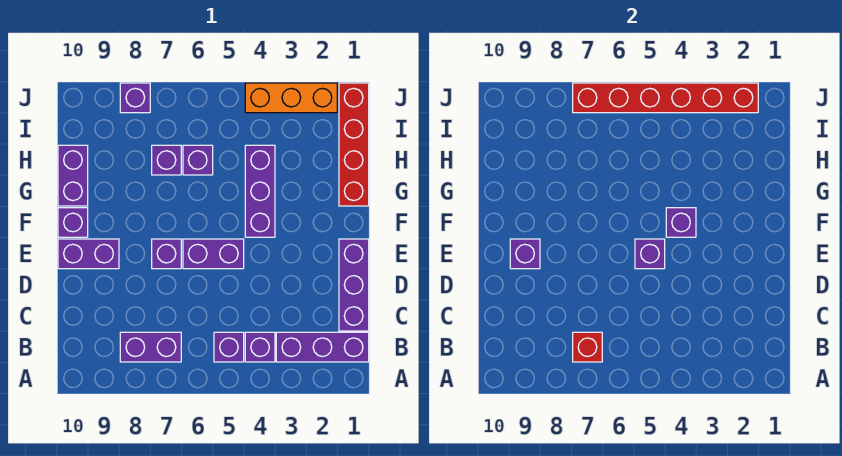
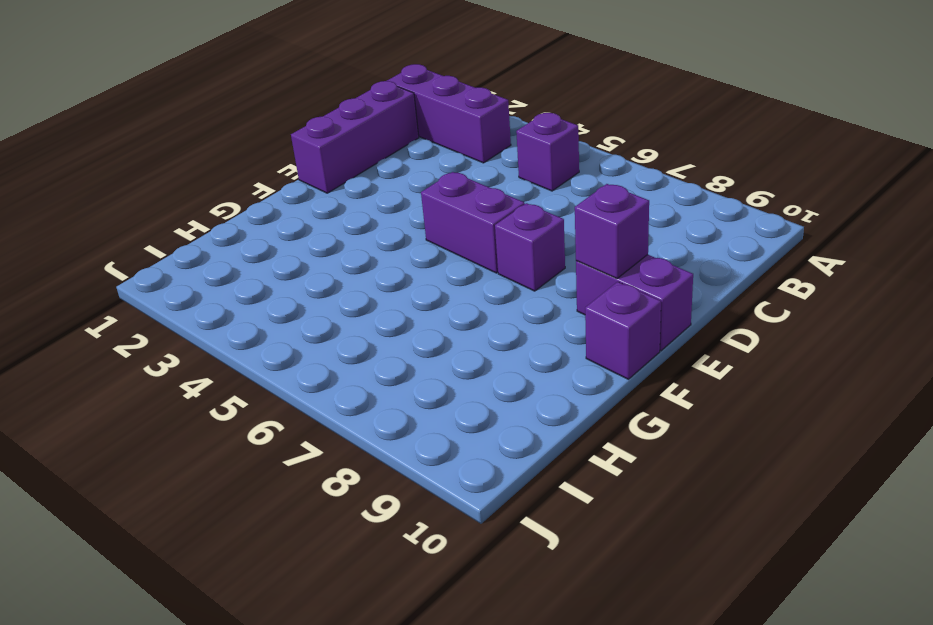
none -> purple 1x1 brick [245,332,275,362]
none -> purple 1x2 brick [120,332,181,362]
none -> purple 1x3 brick [245,145,275,237]

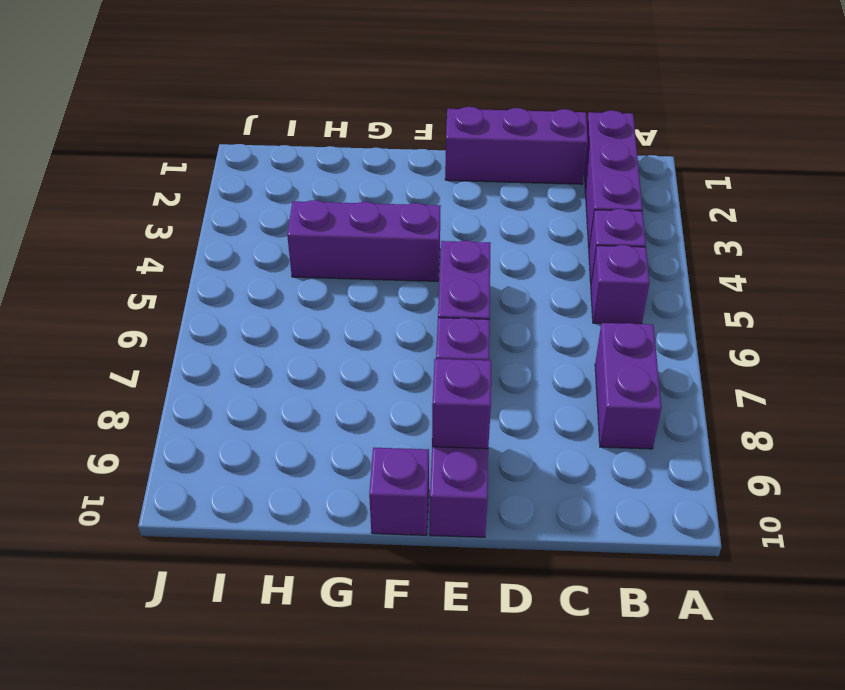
none -> red 1x4 brick [339,83,369,206]
none -> purple 1x2 brick [58,145,88,206]
none -> purple 1x1 brick [183,145,213,175]

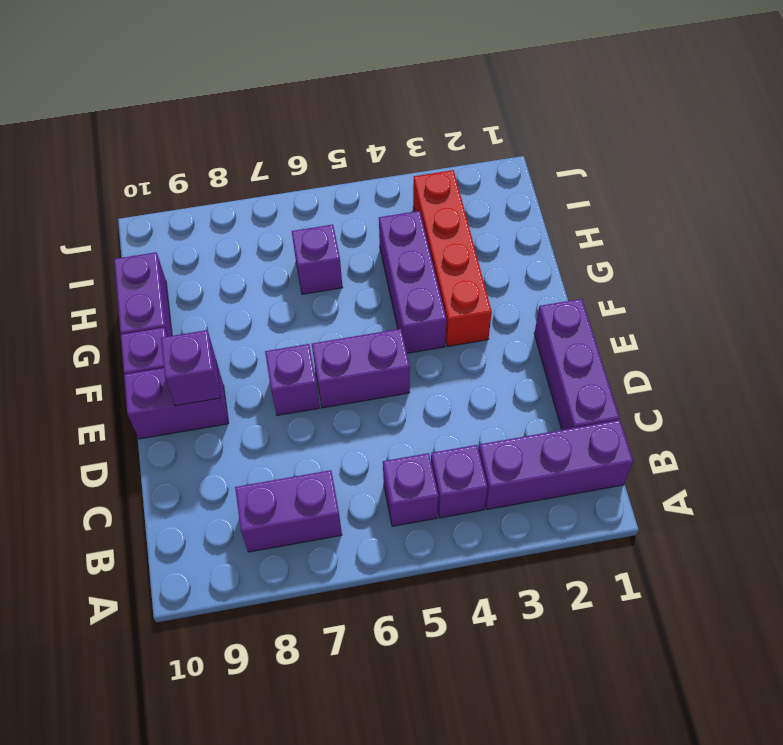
red 1x4 brick [413,170,492,347] -> red 1x4 brick moved to [339,83,369,206]
none -> purple 1x1 brick [152,145,181,175]
none -> orange 1x3 brick [245,83,337,113]
none -> purple 1x1 brick [120,83,150,113]

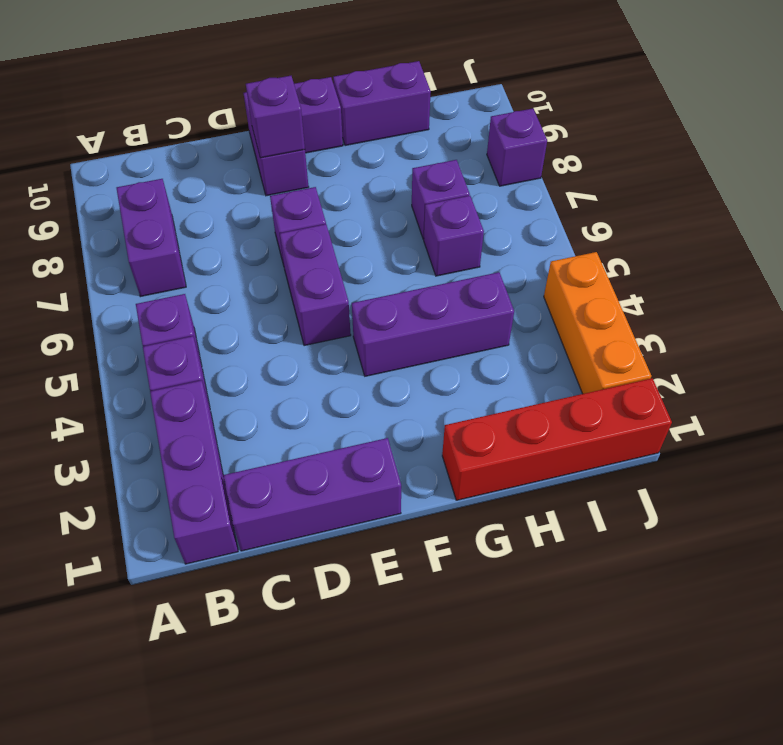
none -> red 1x1 brick [573,332,602,362]
none -> purple 1x1 brick [635,239,665,269]
none -> purple 1x1 brick [666,208,696,237]

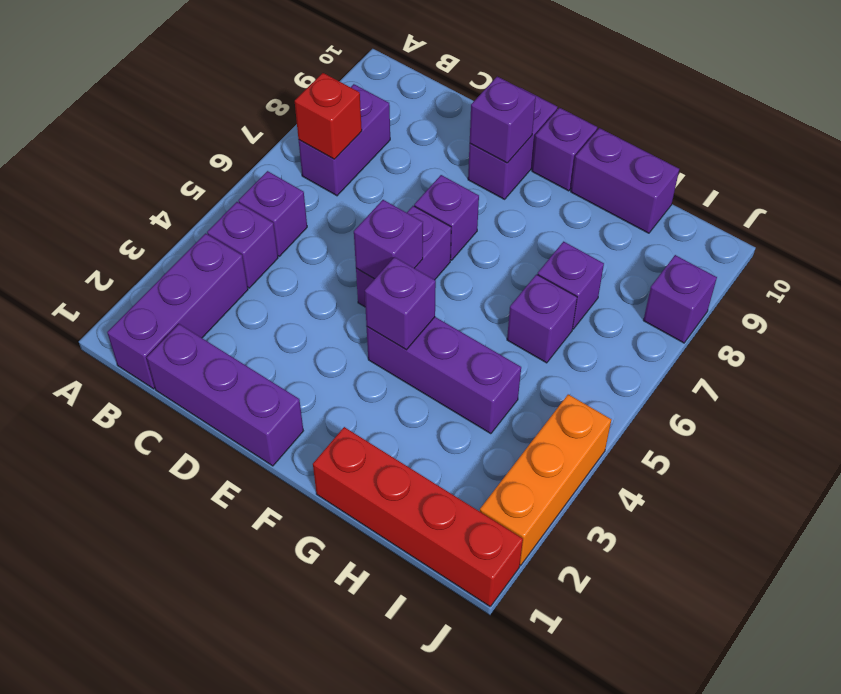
none -> red 1x6 brick [573,83,758,113]

